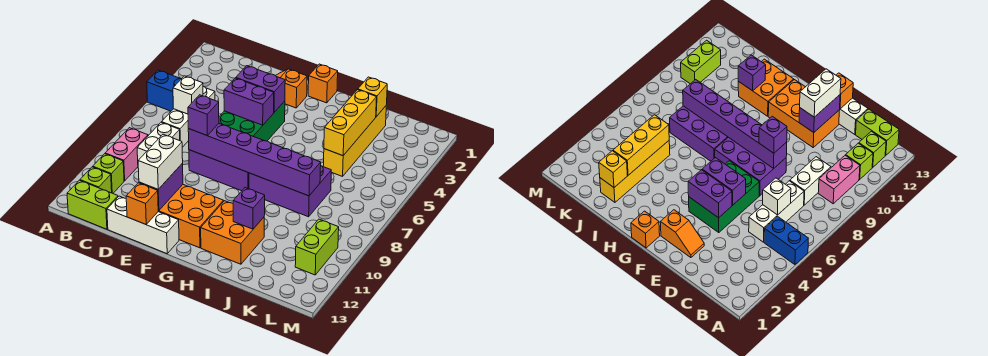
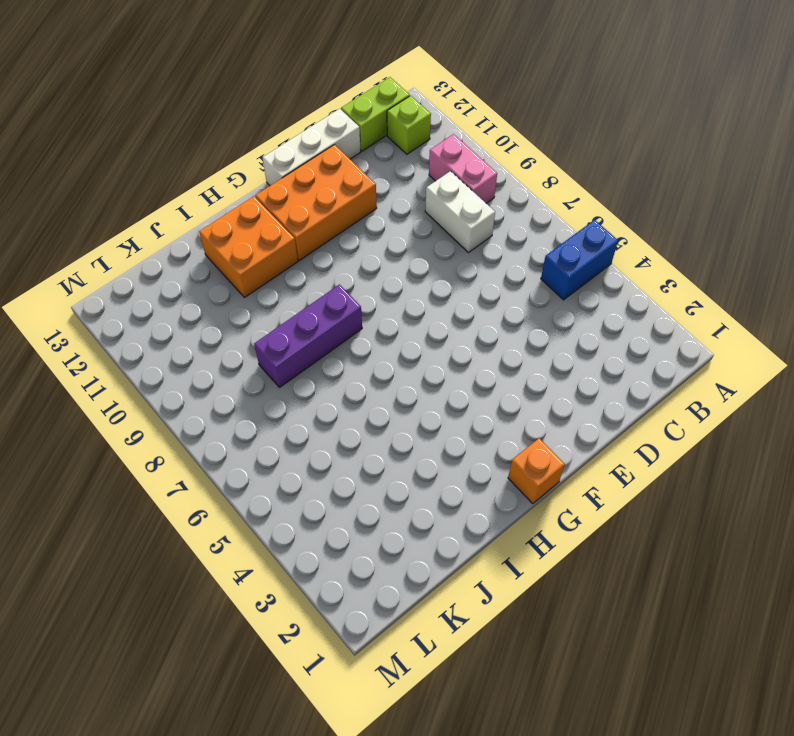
purple 1x3 brick [254,285,362,388] -> purple 2x3 brick [249,166,331,217]
none -> lime 1x1 brick [93,154,124,193]
none -> white 1x3 brick [162,86,215,147]
none -> orange 1x2 slope [276,69,307,108]

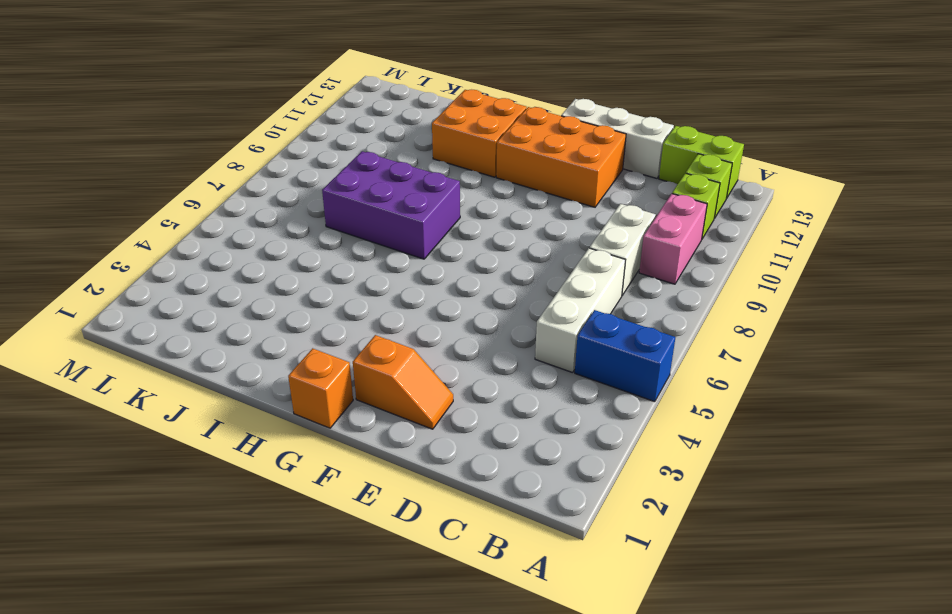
none -> green 2x3 brick [219,101,285,141]
none -> purple 2x3 brick [189,150,249,191]
none -> yellow 1x4 brick [323,106,386,176]

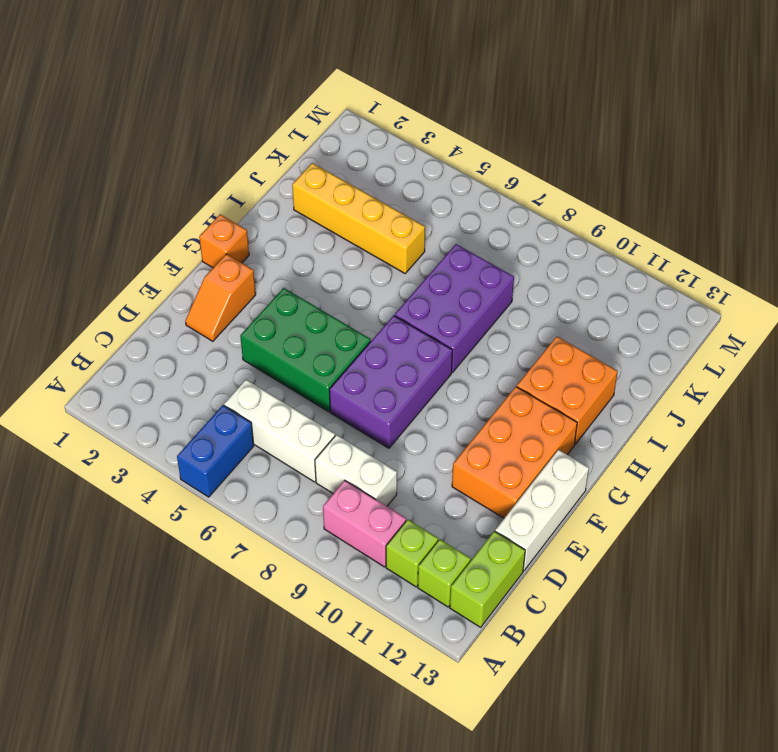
none -> lime 1x2 brick [295,219,339,275]
none -> white 1x1 brick [173,76,203,114]
none -> purple 1x2 brick [236,66,285,112]

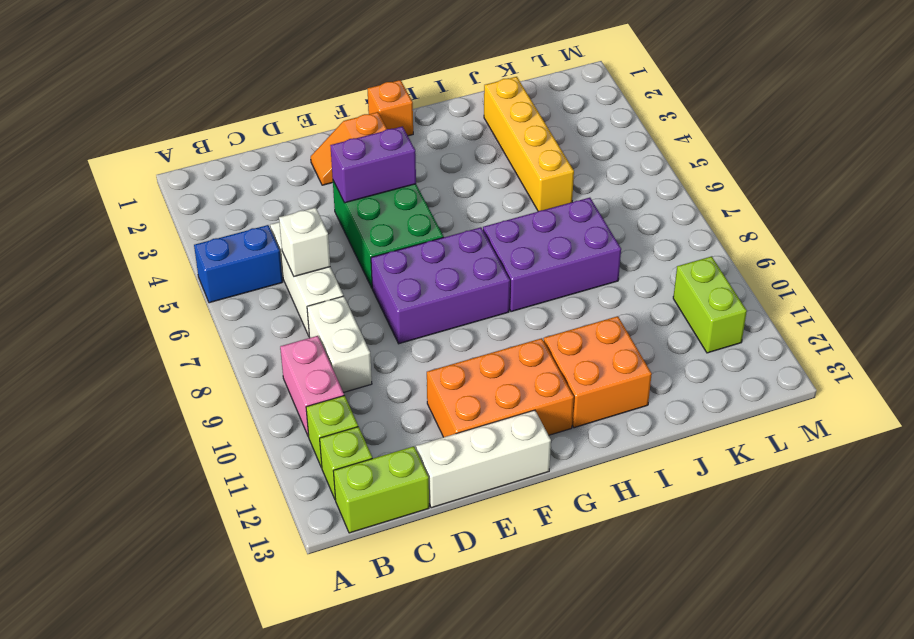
none -> purple 1x2 brick [224,78,274,125]
none -> purple 1x6 brick [188,124,321,196]
none -> purple 1x2 brick [139,163,183,211]

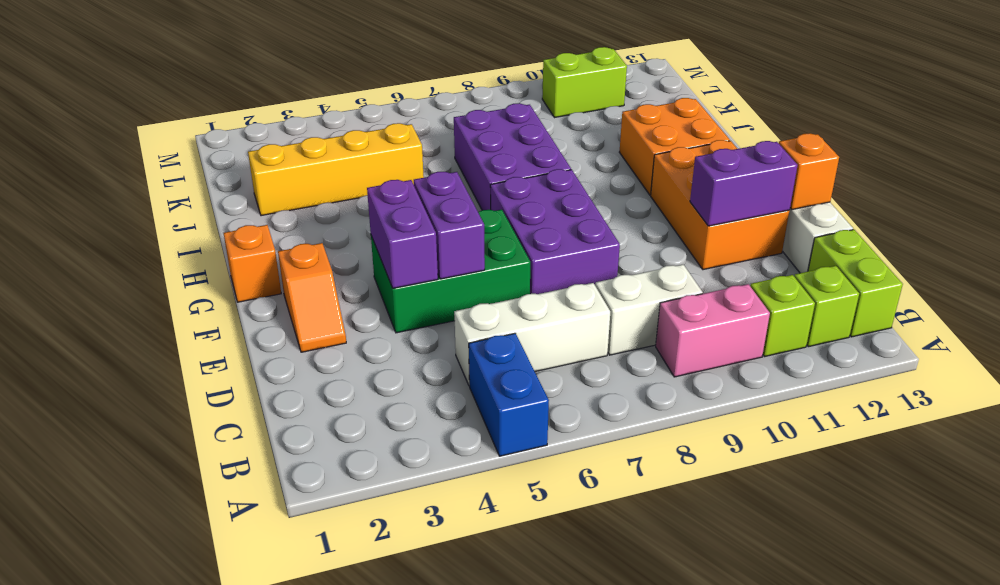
none -> white 1x1 brick [173,76,203,114]
none -> purple 1x6 brick [188,124,321,196]
none -> purple 1x1 brick [233,188,265,229]

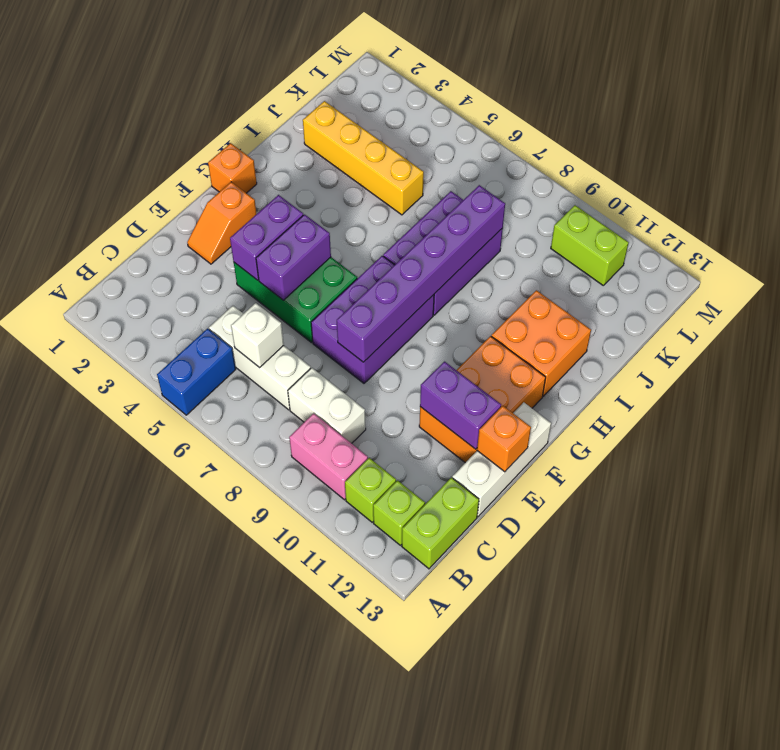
none -> purple 1x1 brick [233,188,265,229]
none -> yellow 1x1 brick [358,77,387,117]
none -> yellow 1x3 brick [324,90,377,156]

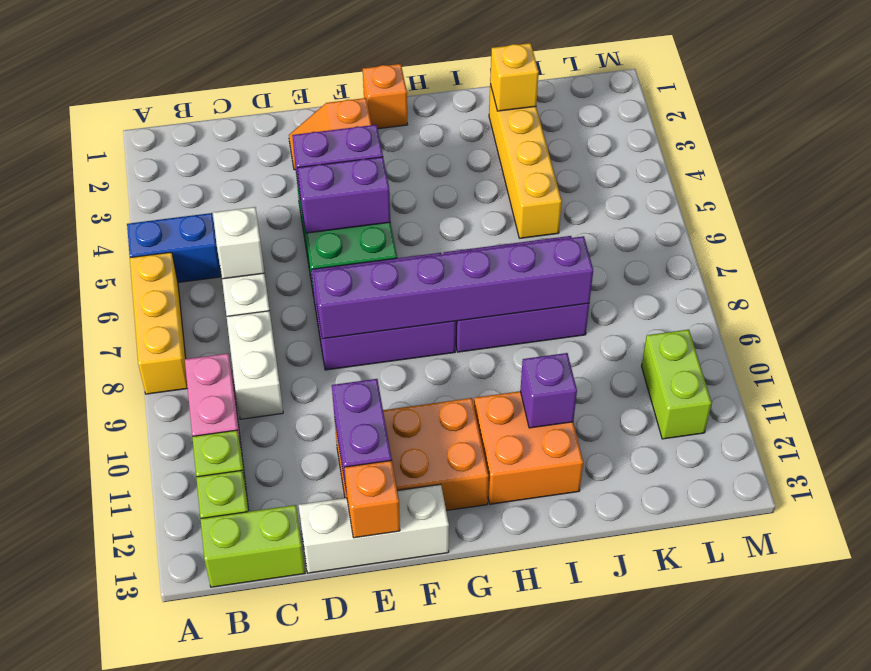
yellow 1x3 brick [130,252,188,394] -> yellow 1x3 brick moved to [324,90,377,156]
none -> purple 1x1 brick [188,95,219,136]
none -> white 1x2 brick [138,134,183,189]

